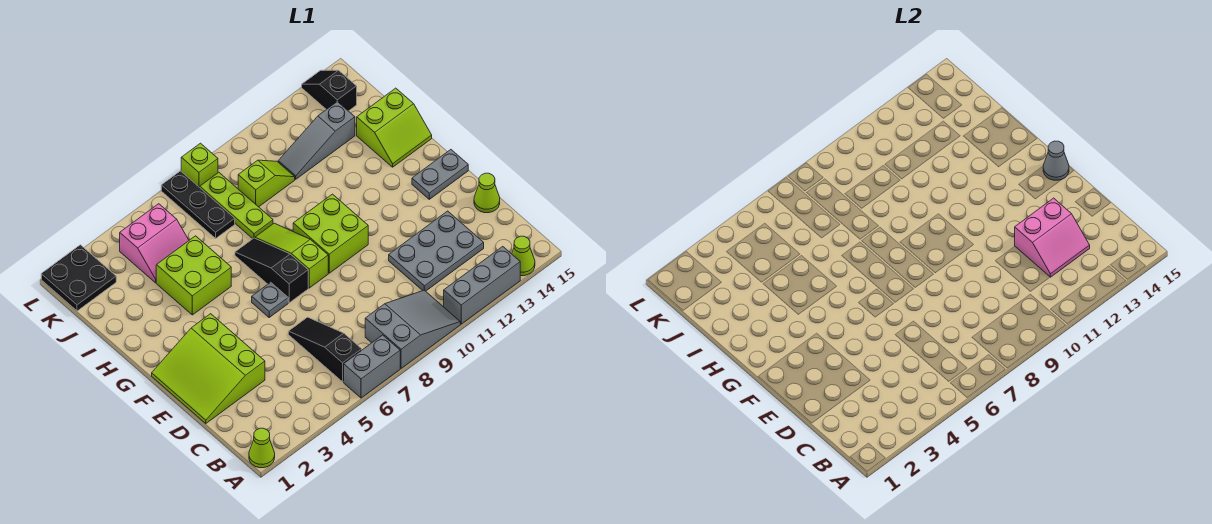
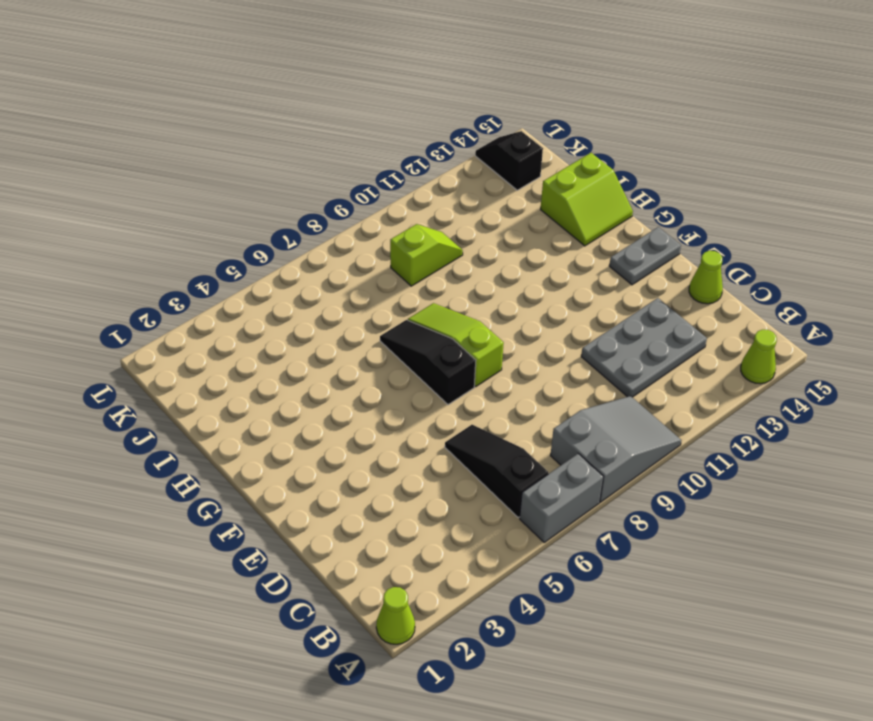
none -> grey 1x3 brick [444,247,520,324]
none -> lime 3x3 slope [152,314,265,424]
none -> grey 1x1 plate [252,282,288,317]

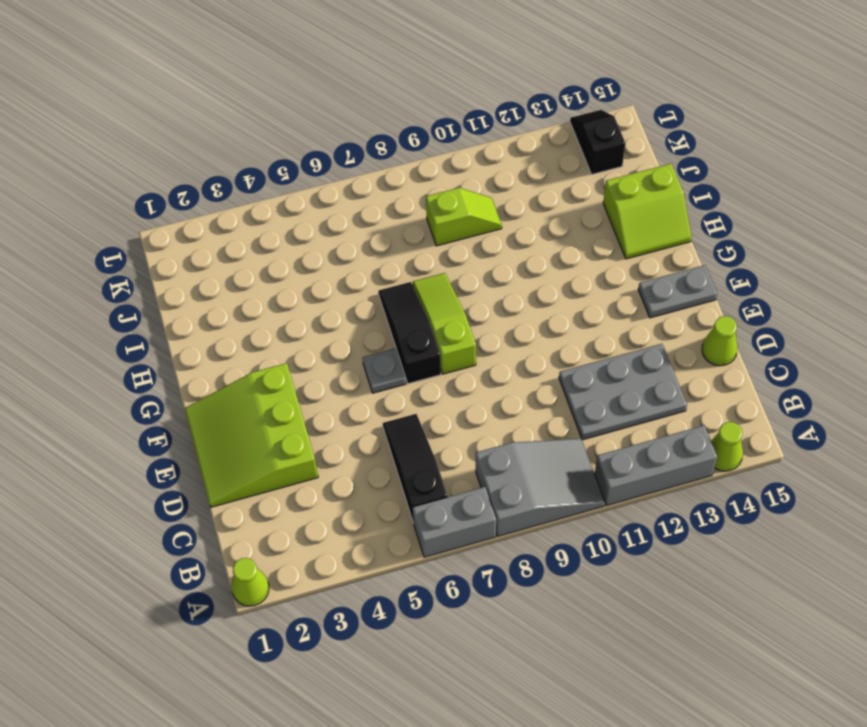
none -> lime 2x2 brick [293,194,368,273]
none -> lime 2x2 brick [156,236,231,315]
none -> lime 1x3 plate [200,172,273,239]

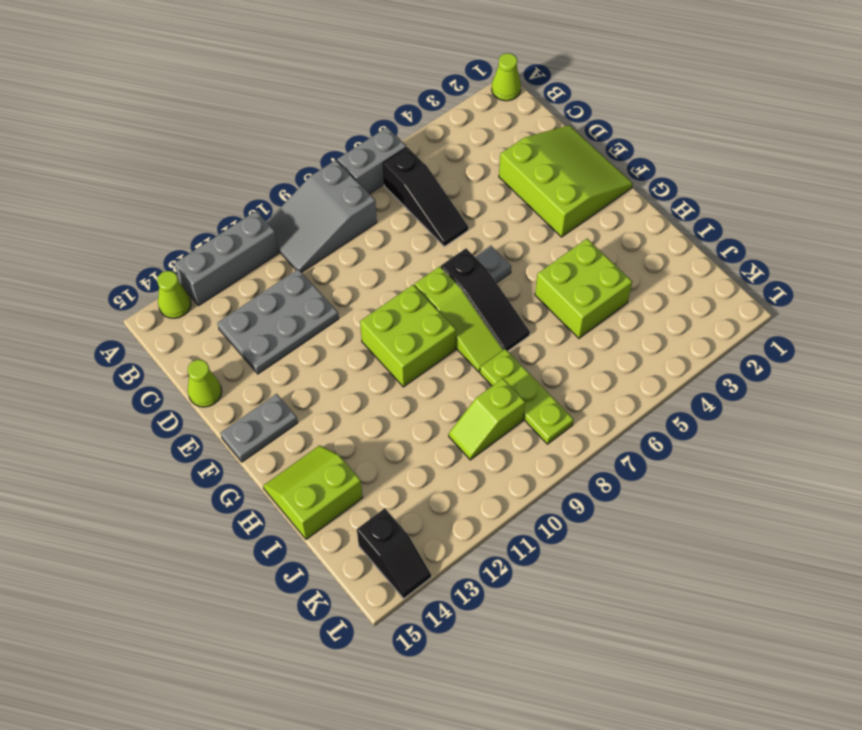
none -> pink 2x2 slope [120,204,189,283]
none -> black 1x3 plate [161,171,235,238]
none -> grey 1x3 slope [278,102,355,179]

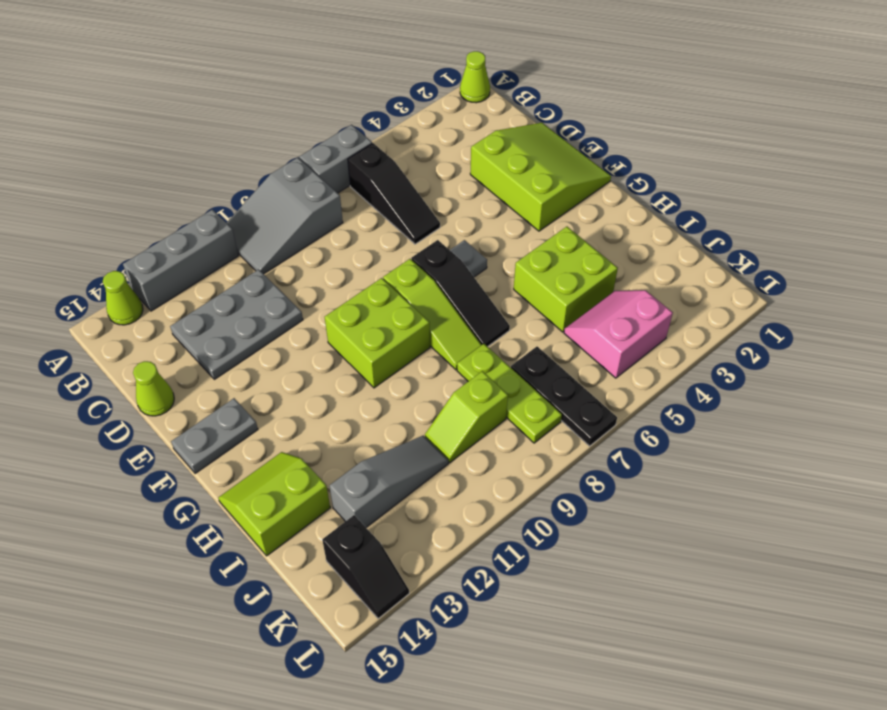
none -> black 2x2 plate [41,245,116,311]
none -> lime 1x1 brick [181,143,218,187]
none -> pink 2x2 slope [1015,198,1090,277]

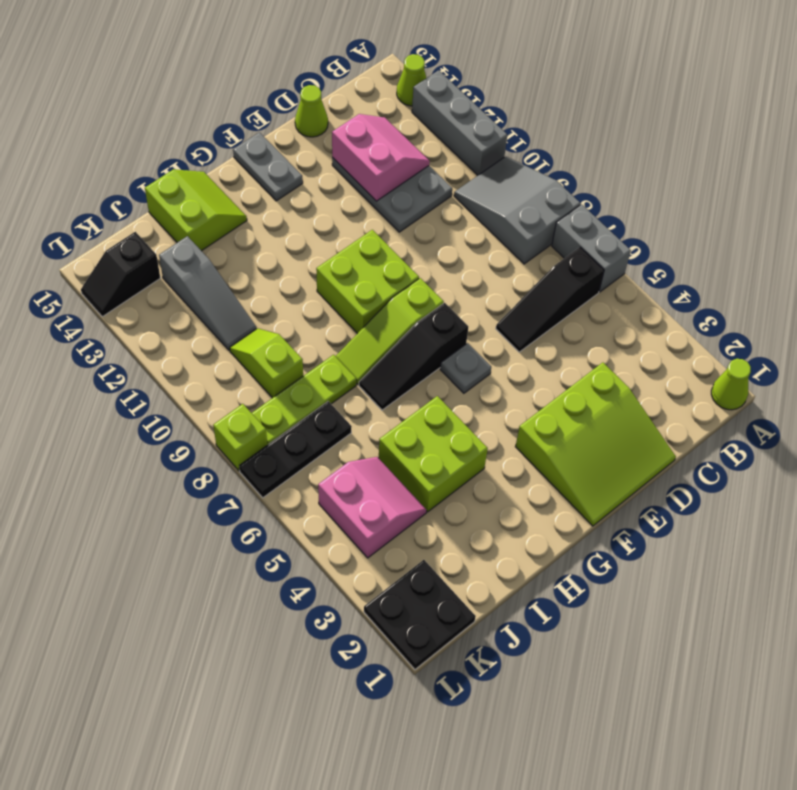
none -> grey 1x1 cone [1043,141,1069,180]

